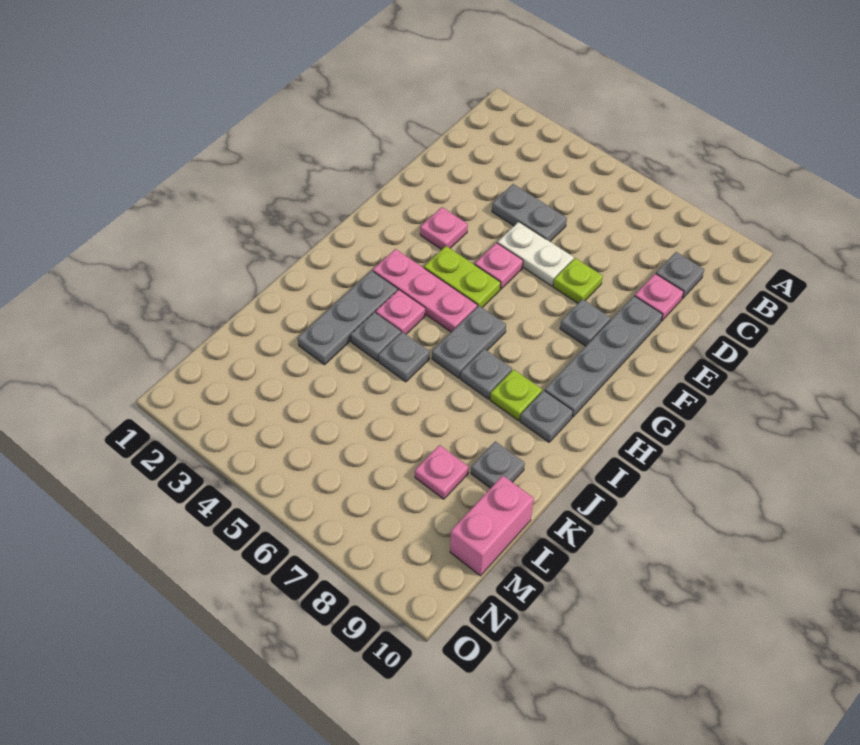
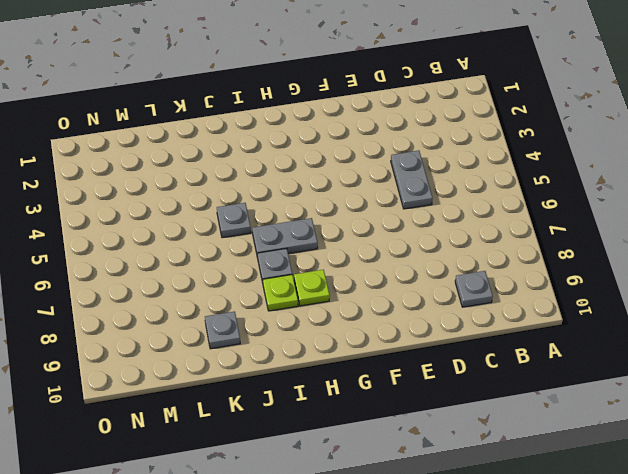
lime 1x1 plate [294,270,330,306] -> lime 1x1 plate moved to [553,258,603,303]
none -> pink 1x1 plate [635,274,684,321]
none -> white 1x2 plate [498,222,574,286]
none -> grey 1x4 plate [545,296,663,417]

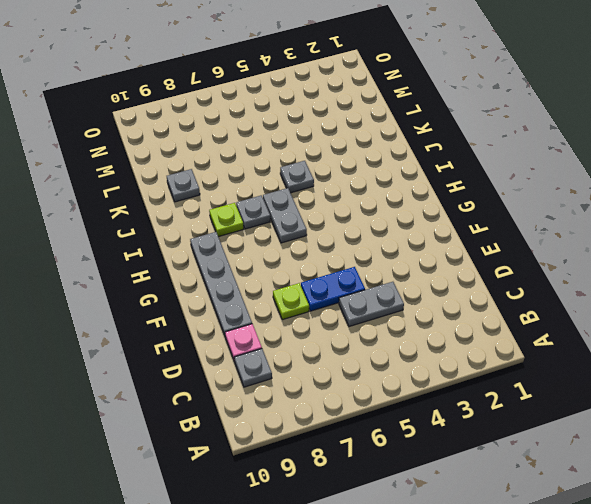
blue 1x2 plate [301,267,365,311] -> white 1x2 plate [498,222,574,286]
none -> pink 1x1 plate [420,207,468,250]
none -> pink 1x1 plate [475,243,523,289]
none -> grey 1x1 plate [560,299,611,346]

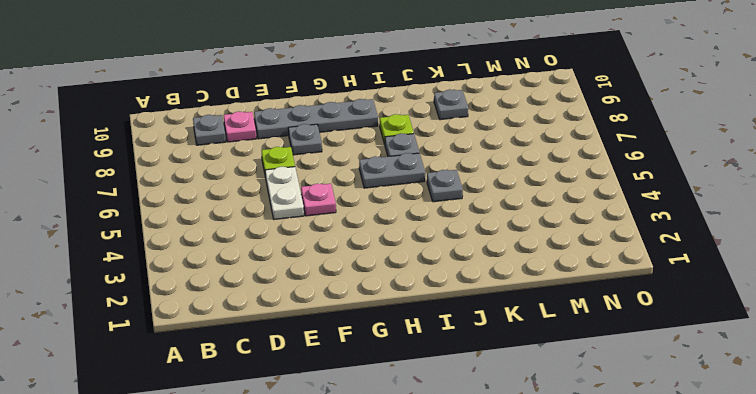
none -> grey 1x2 plate [492,184,567,241]
none -> pink 1x1 plate [420,207,468,250]
none -> lime 1x2 plate [424,246,501,308]

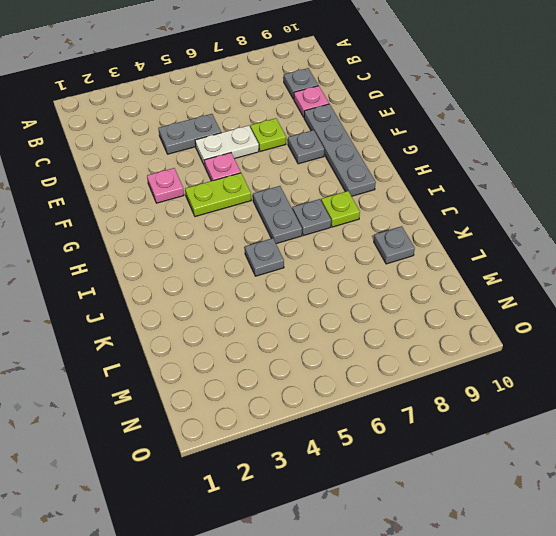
none -> pink 1x3 plate [373,249,477,332]
none -> grey 1x3 plate [298,271,398,365]
none -> pink 1x1 plate [376,290,425,334]

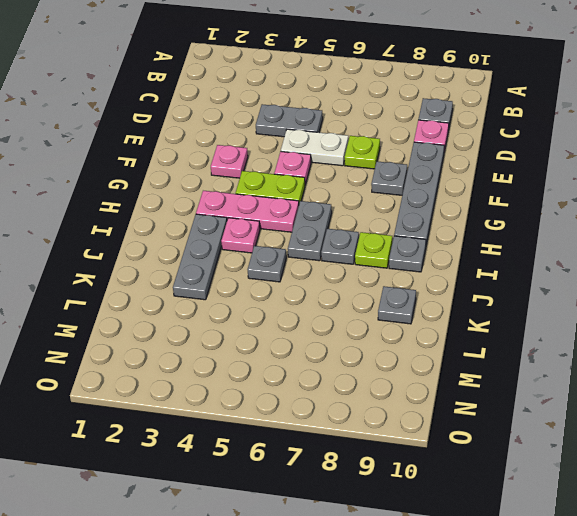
none -> grey 1x1 plate [351,312,401,361]
none -> pink 1x1 plate [415,445,468,499]
none -> pink 1x2 brick [450,476,534,576]

